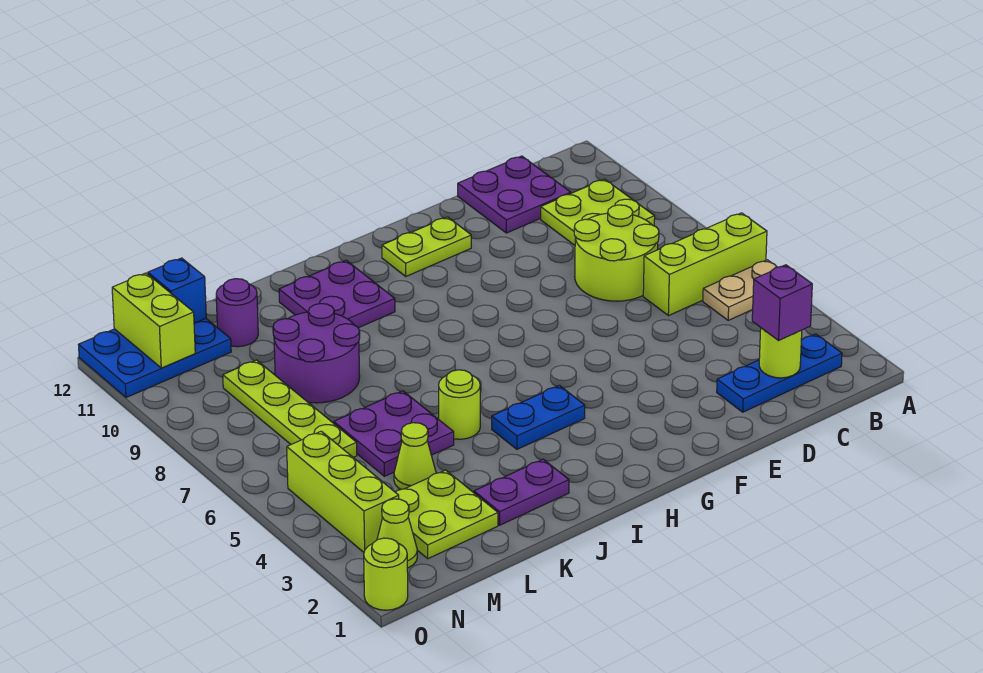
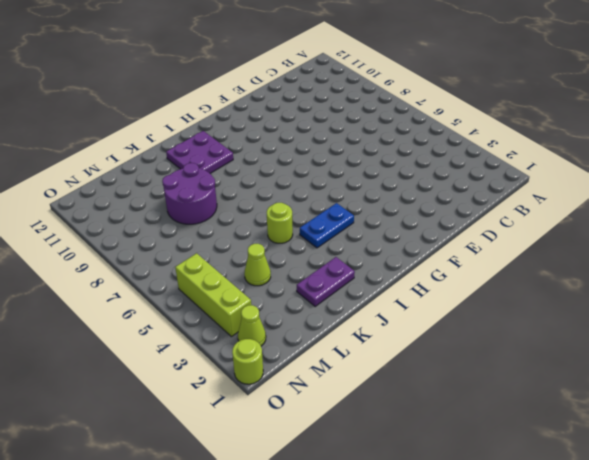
none -> tan 1x2 plate [703,260,777,320]
none -> lime 1x3 brick [643,213,767,316]
none -> blue 1x3 plate [717,334,842,412]

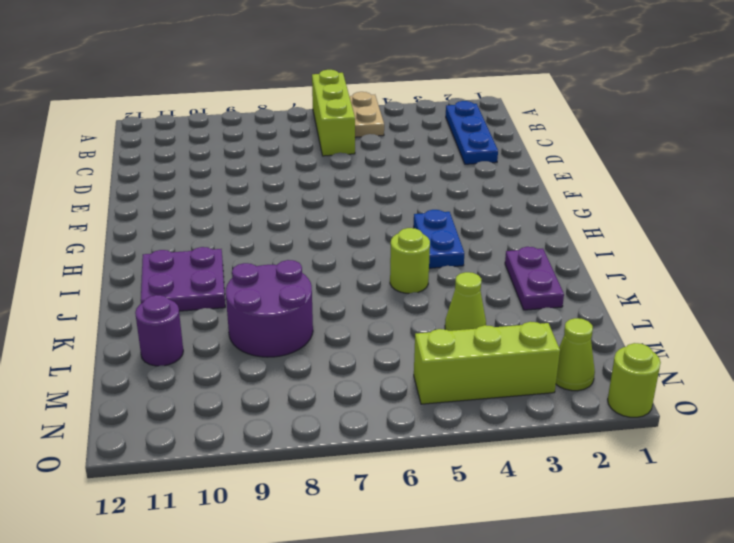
none -> lime 2x2 plate [541,179,655,245]
none -> lime 2x2 round brick [574,205,659,301]
none -> purple 2x2 plate [458,156,571,233]

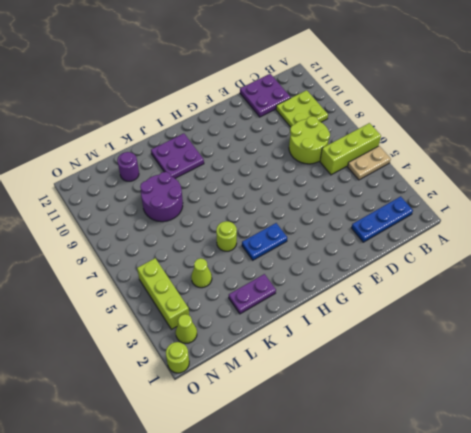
none -> lime 1x2 plate [382,217,471,276]
none -> purple 2x2 plate [334,391,454,476]
none -> lime 2x2 plate [395,470,498,559]

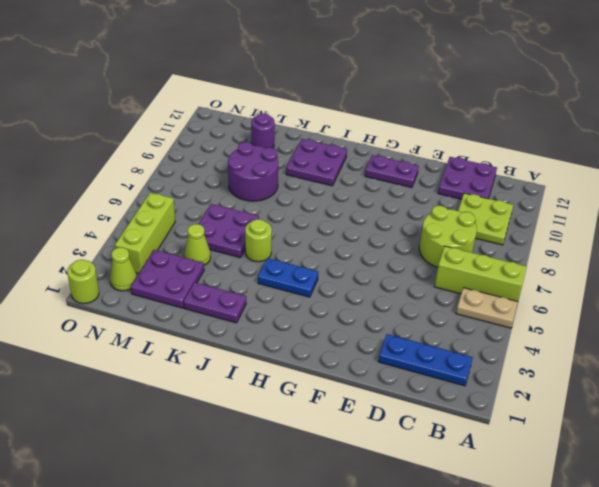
purple 1x2 plate [365,155,419,188] -> lime 1x2 plate [382,217,471,276]
purple 2x2 plate [131,250,204,308] -> lime 2x2 plate [395,470,498,559]
none -> lime 1x4 plate [223,360,357,458]
none -> blue 2x3 plate [79,319,231,397]
none -> lime 1x1 round brick [759,328,802,378]

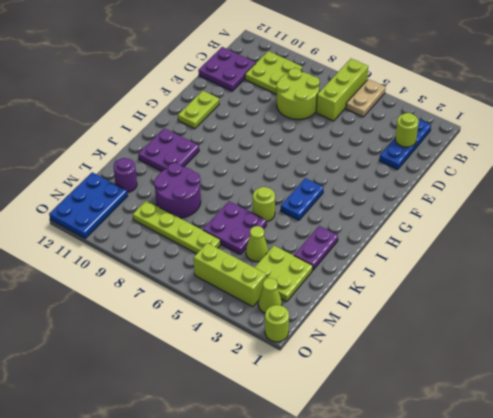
none -> blue 1x1 brick [148,258,206,323]
none -> lime 1x2 brick [112,273,195,368]
none -> purple 1x1 brick [752,265,812,340]

